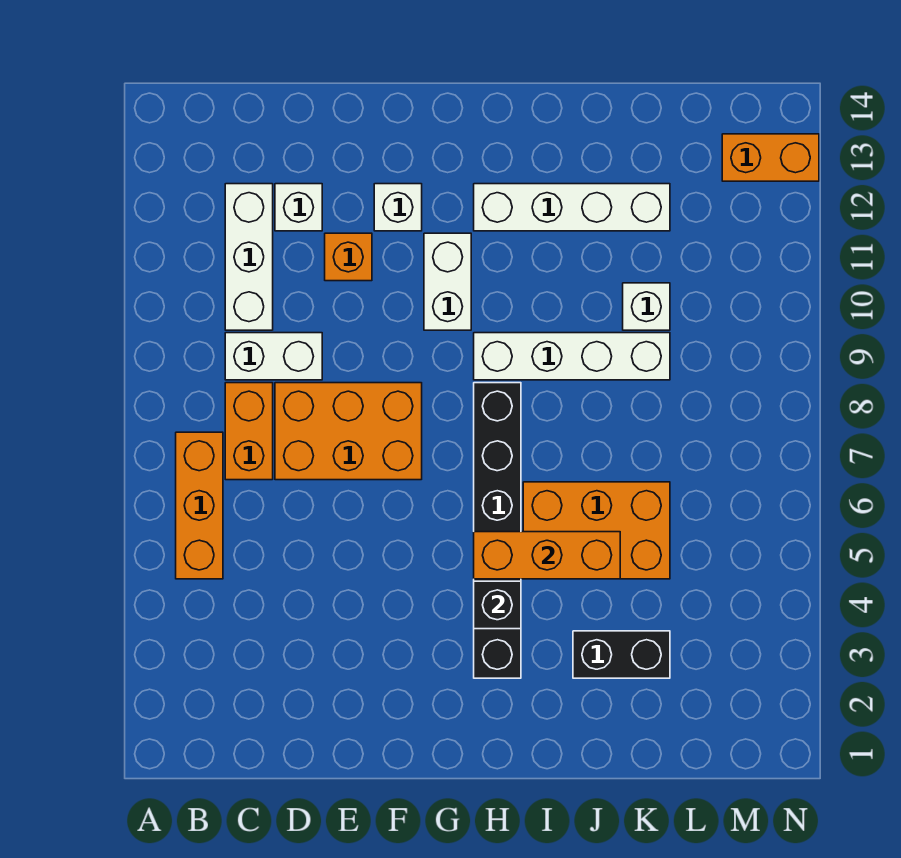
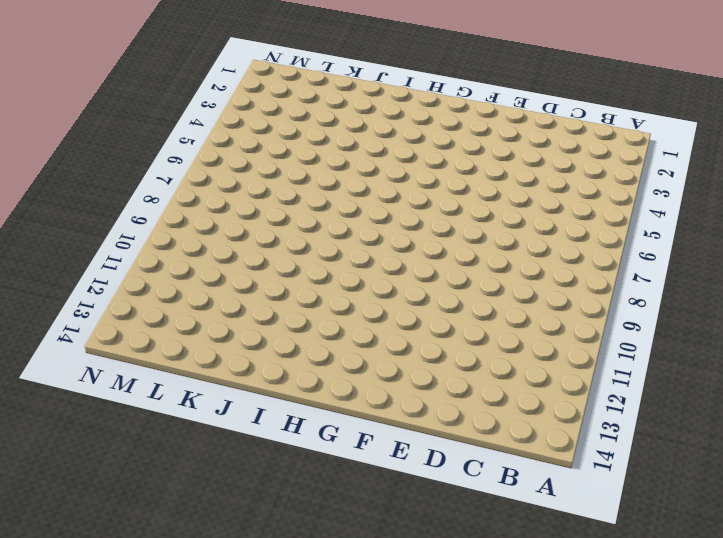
none -> orange 1x3 brick [176,432,223,579]
none -> orange 1x2 brick [225,383,273,480]
none -> white 1x2 brick [225,333,322,380]

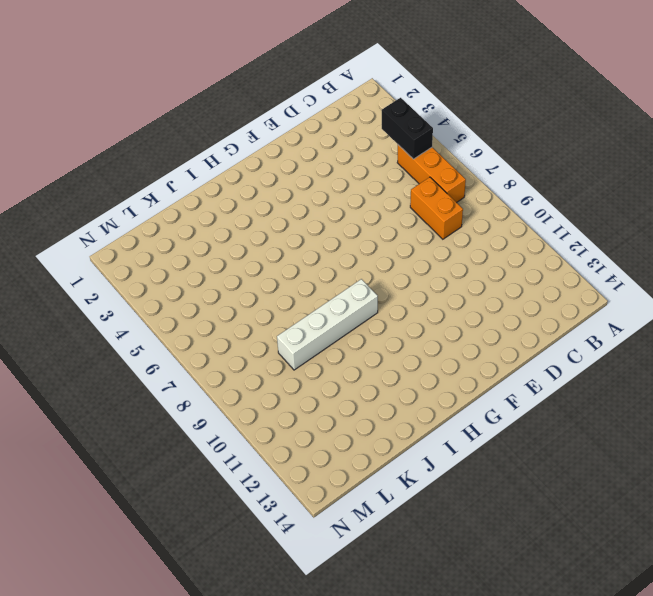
black 1x2 brick [382,98,433,159] -> black 1x2 brick turned to [573,631,670,678]
none -> white 1x2 brick [225,333,322,380]
none -> white 1x3 brick [225,184,273,330]
none -> orange 2x3 brick [275,383,422,480]

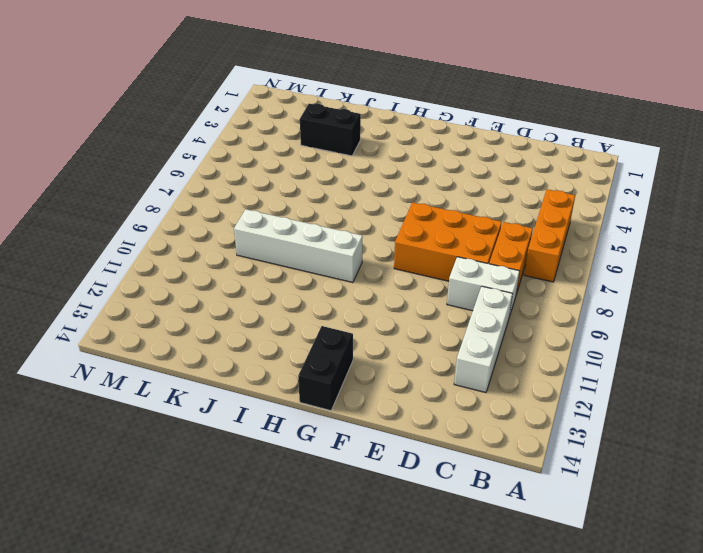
black 1x2 brick [298,326,353,411] -> none
none -> white 1x1 brick [275,184,322,231]
none -> orange 1x1 brick [325,233,372,281]
none -> white 1x1 brick [374,184,422,231]

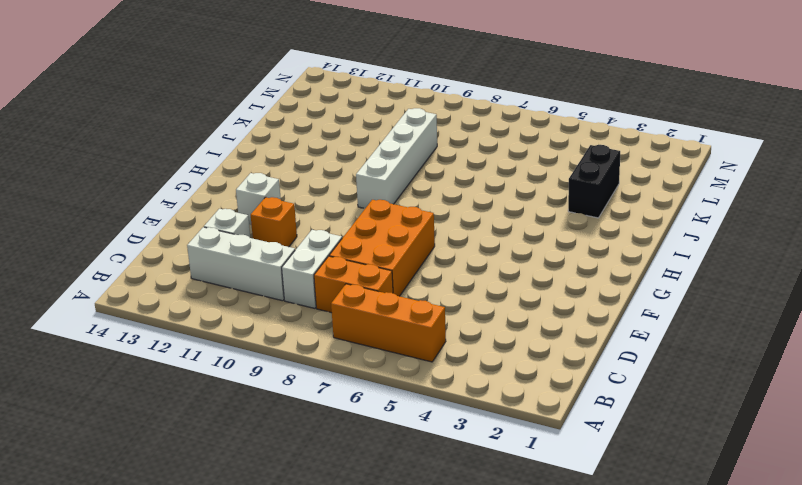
none -> white 1x2 brick [424,233,471,330]
none -> black 1x6 brick [474,383,521,678]
none -> white 1x4 brick [474,184,670,231]

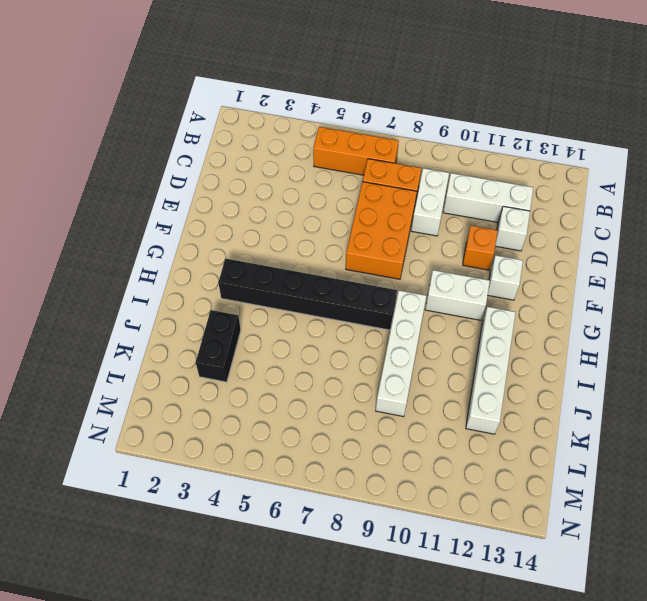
none -> orange 2x3 brick [523,482,670,579]
none -> white 1x1 brick [623,283,670,330]
none -> orange 1x2 brick [722,134,819,181]

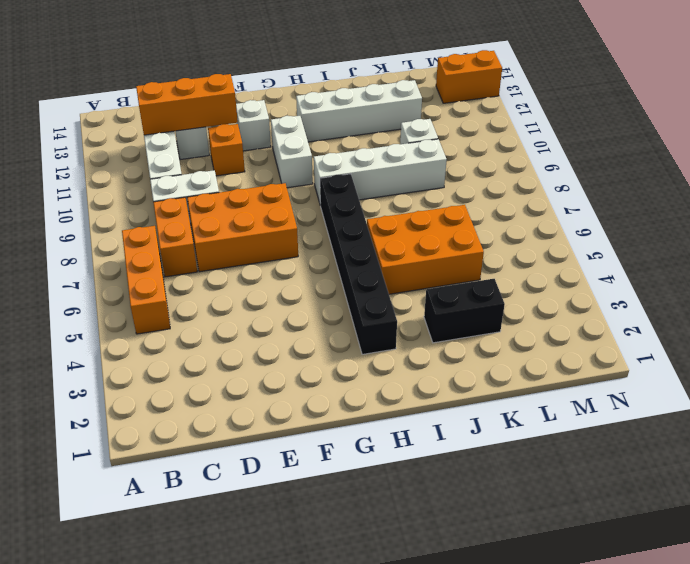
orange 1x3 brick [136,74,238,135] -> orange 1x3 brick moved to [474,532,620,579]
none -> black 1x1 brick [474,581,521,629]

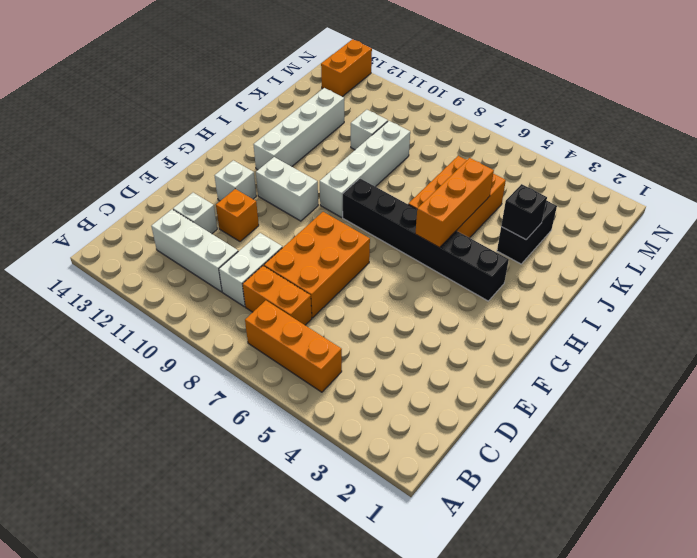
black 1x1 brick [501,184,547,240] -> black 1x1 brick moved to [474,581,521,629]

